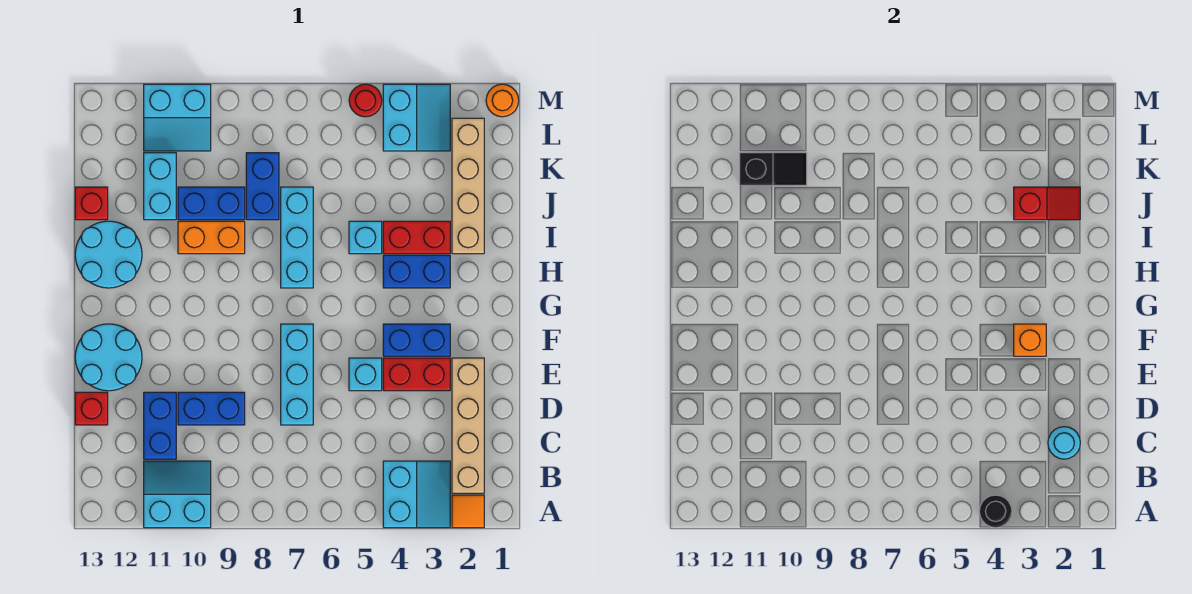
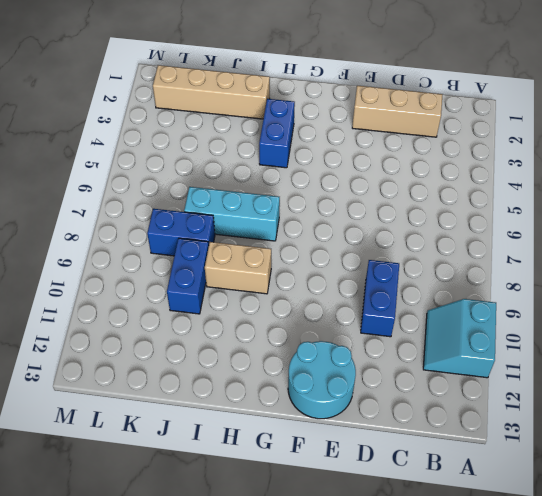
tan 1x3 brick [352,86,443,137] -> tan 1x4 brick [452,358,484,493]
tan 1x2 brick [205,242,271,294] -> orange 1x2 brick [178,221,245,254]
none -> orange 1x1 tile [452,495,484,528]
none -> cyan 2x2 slope [383,461,450,528]
none -> blue 1x2 brick [144,392,176,459]
none -> cyan 1x3 brick [281,324,313,425]

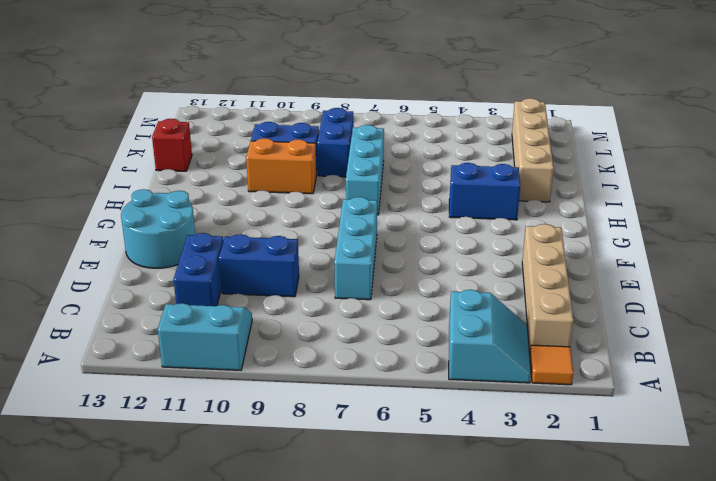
none -> red 1x1 brick [75,392,108,425]
none -> red 1x2 brick [383,358,450,391]
none -> cyan 1x1 brick [349,358,382,391]
none -> blue 1x2 brick [383,324,450,356]

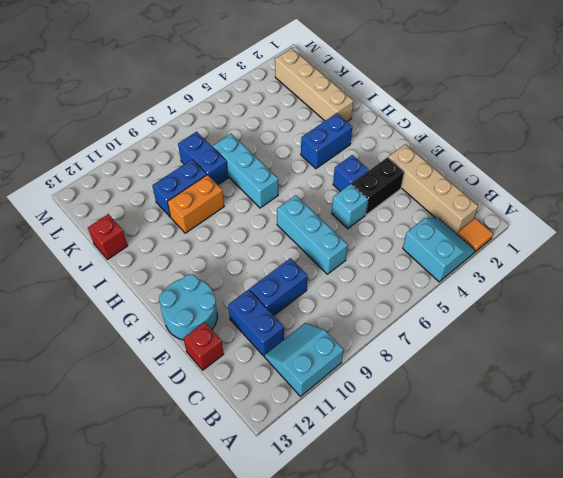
black 1x2 brick [352,157,404,215] -> red 1x2 brick [383,358,450,391]
blue 1x1 brick [333,155,369,191] -> blue 1x2 brick [383,324,450,356]
none -> cyan 2x2 round brick [75,221,142,288]
none -> red 1x2 brick [383,221,450,254]
none -> cyan 1x1 brick [349,221,382,254]
none -> cyan 1x2 brick [144,153,176,220]

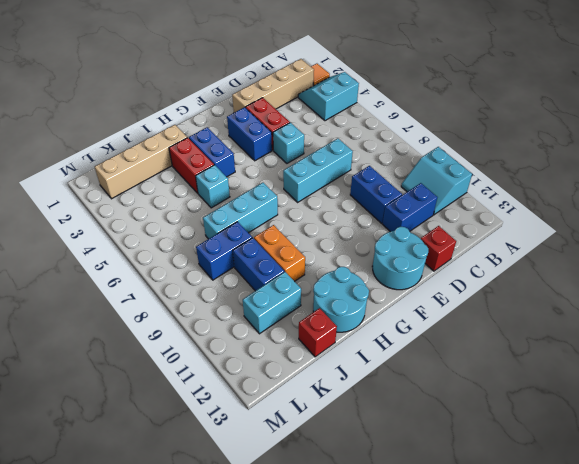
none -> cyan 2x2 slope [383,84,450,151]
none -> cyan 2x2 slope [144,84,211,151]
none -> orange 1x1 round brick [486,84,519,117]
none -> red 1x1 round brick [349,84,382,117]

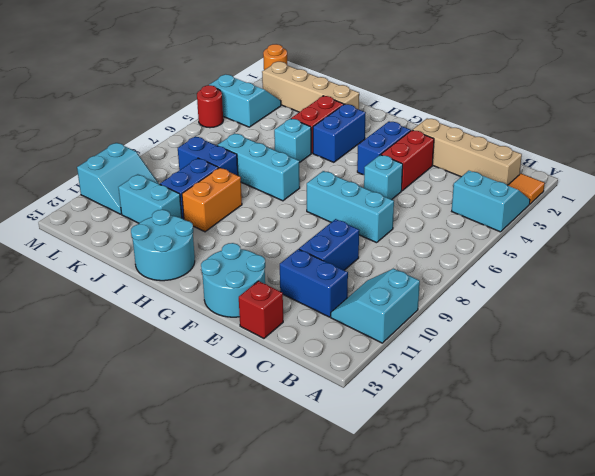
none -> red 1x1 brick [75,187,108,220]
none -> black 1x1 round brick [979,495,1012,528]
none -> cyan 1x1 round brick [1048,427,1080,459]
none -> orange 1x1 brick [1014,324,1046,356]

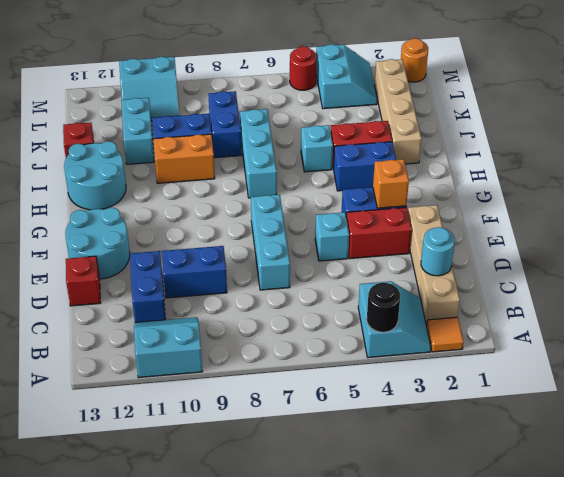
none -> red 1x2 slope [1014,187,1080,220]
none -> black 1x2 slope [740,153,807,185]

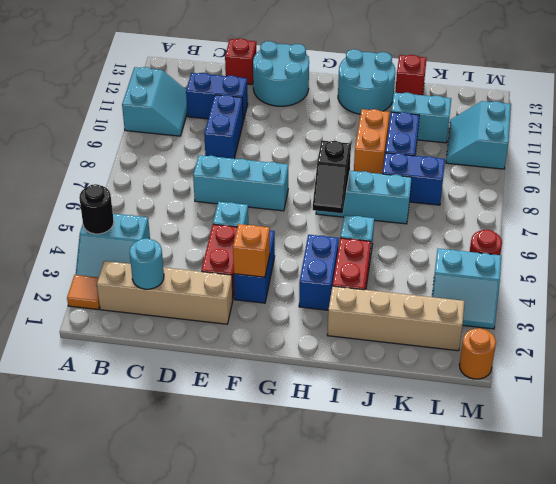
black 1x2 slope [313,141,351,213] -> black 1x2 slope moved to [740,153,807,185]
none -> red 1x2 slope [1014,187,1080,220]

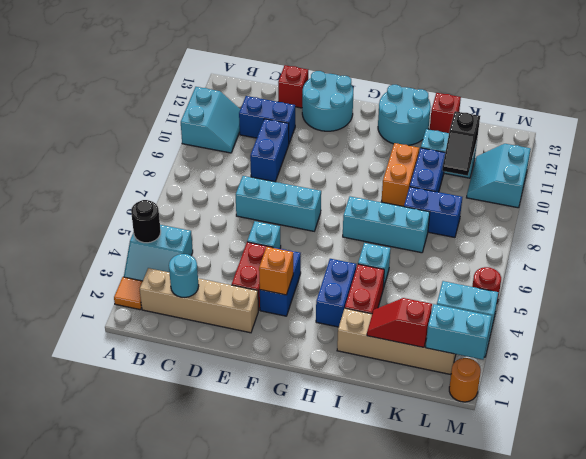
red 1x2 slope [367,298,432,347] -> red 1x2 slope turned to [1014,187,1080,220]
cyan 1x2 brick [426,304,492,360] -> none

